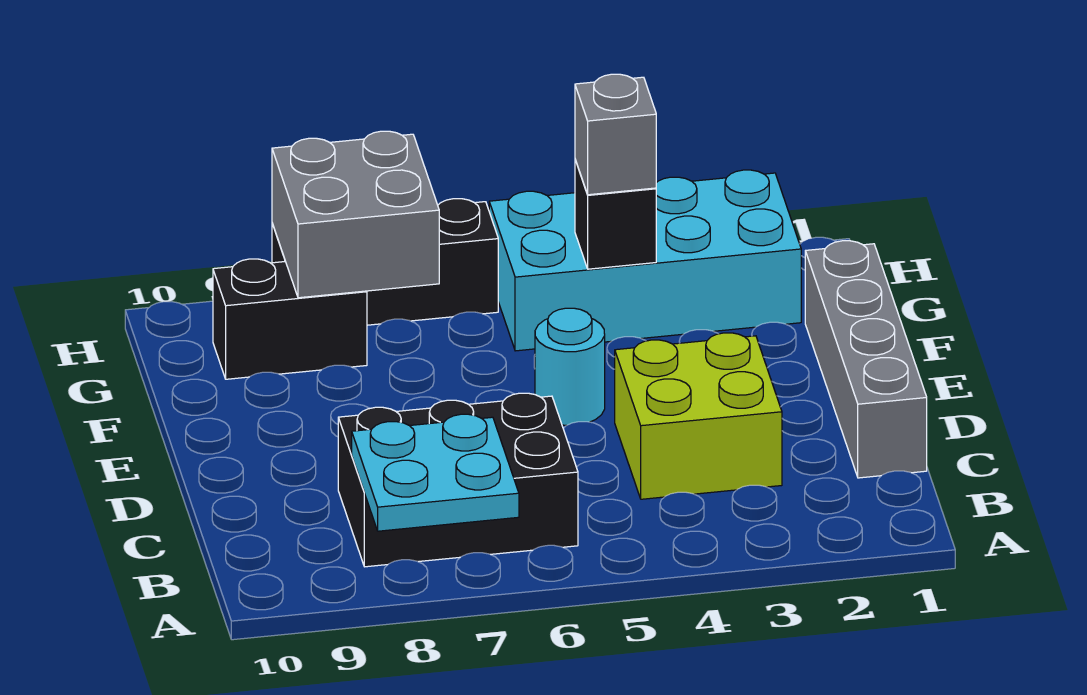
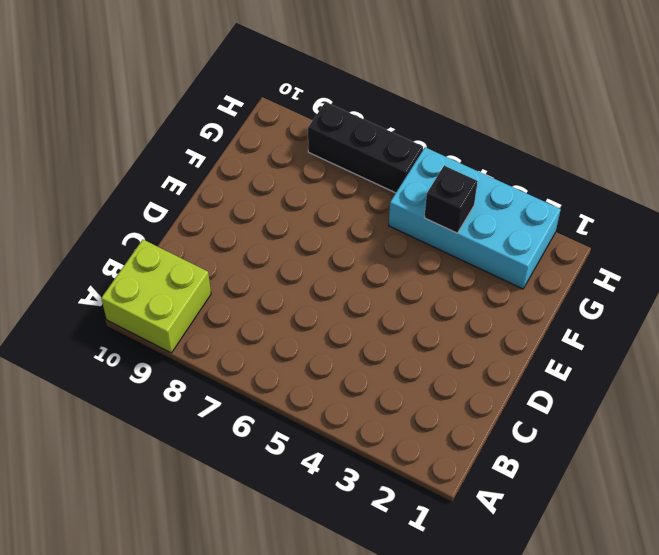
lime 2x2 brick [101,240,211,353] -> lime 2x2 brick moved to [615,333,782,499]
none -> black 2x3 brick [338,393,578,567]
none -> grey 1x4 brick [805,241,927,478]

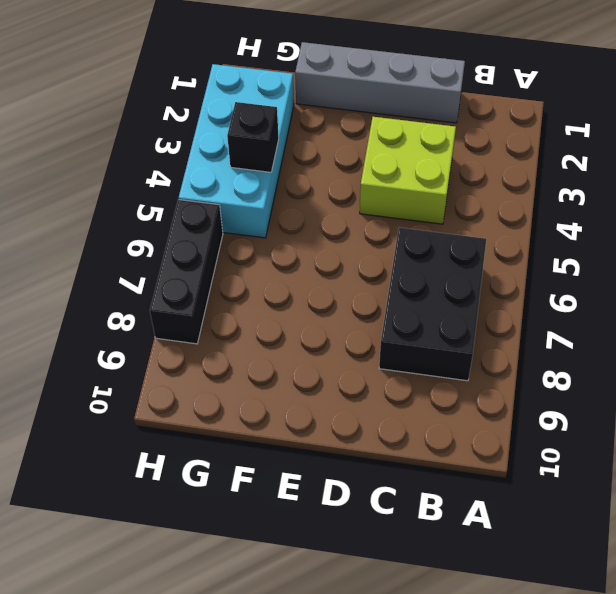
none -> cyan 1x1 round brick [535,308,605,425]
none -> black 1x2 brick [213,259,367,379]

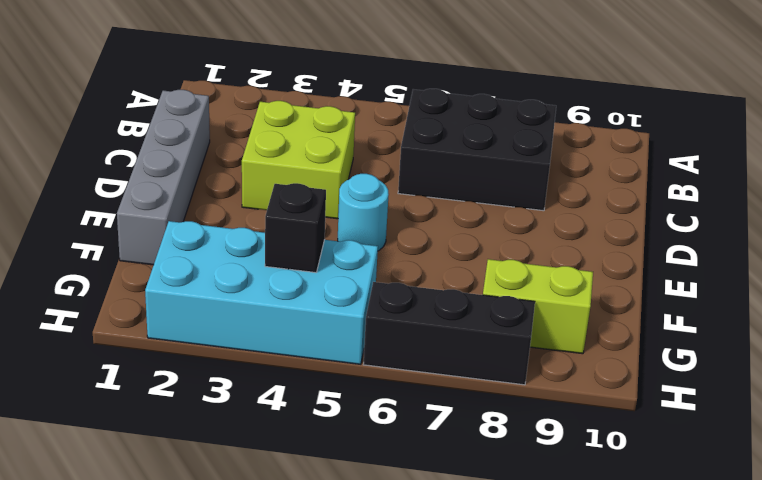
lime 1x2 brick [483,259,593,354] -> black 1x2 brick [213,259,367,379]
none -> cyan 2x2 plate [352,414,519,531]
none -> grey 2x2 brick [272,131,439,298]

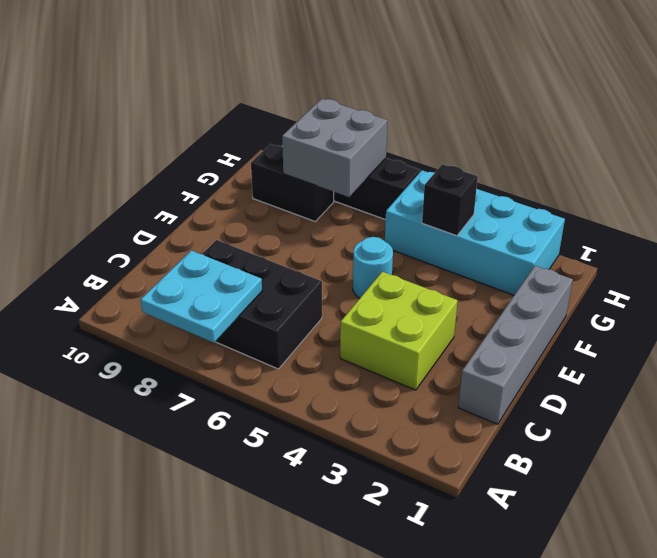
none -> grey 1x1 brick [575,74,656,195]

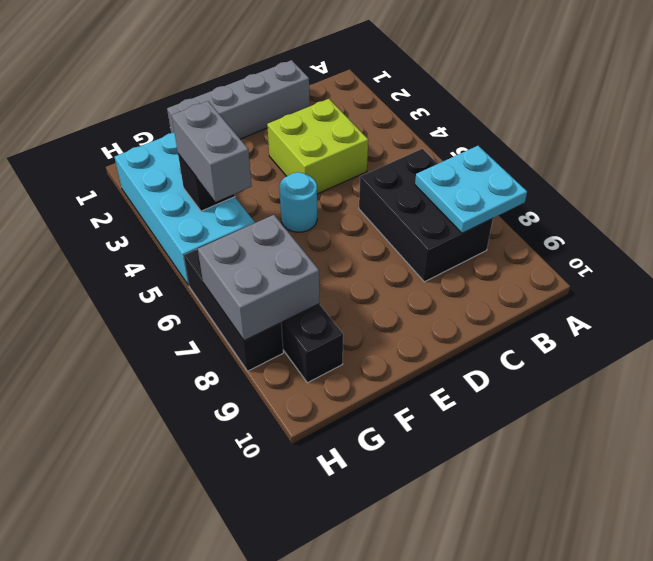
grey 1x2 brick [172,101,252,202] -> grey 1x1 brick [575,74,656,195]

